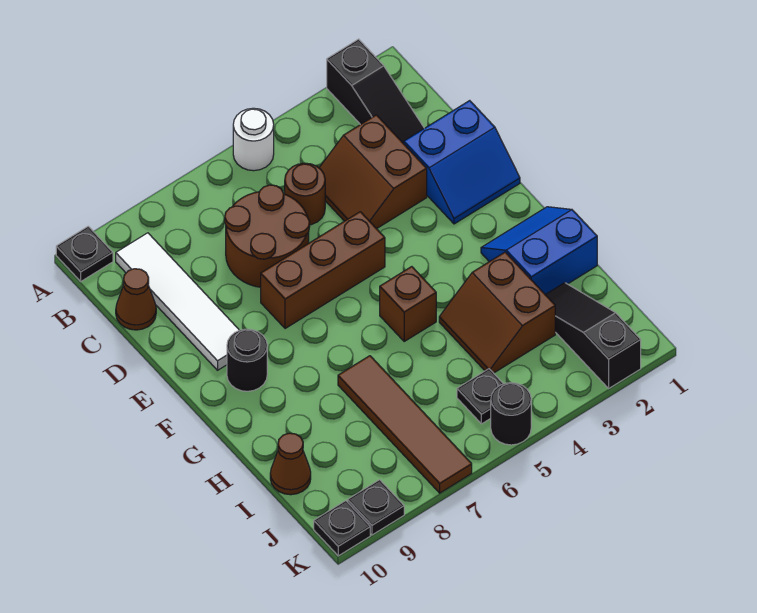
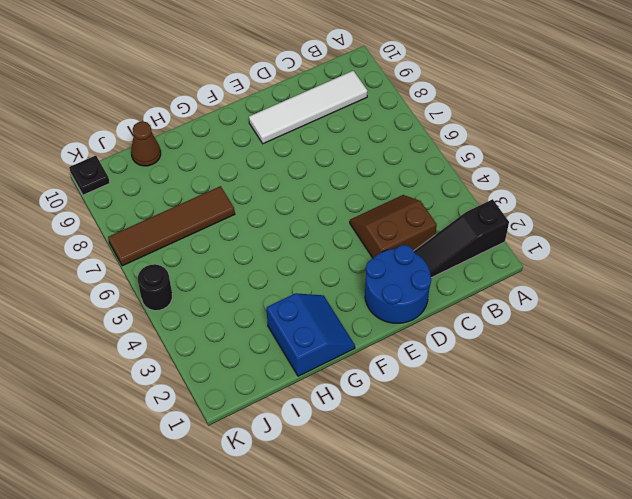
blue 2x2 round brick [365,245,431,323] -> blue 2x2 slope [404,101,520,224]
none -> white 1x1 round brick [233,108,274,171]
none -> black 1x1 plate [56,226,113,281]
none -> brown 1x1 round brick [285,163,325,225]

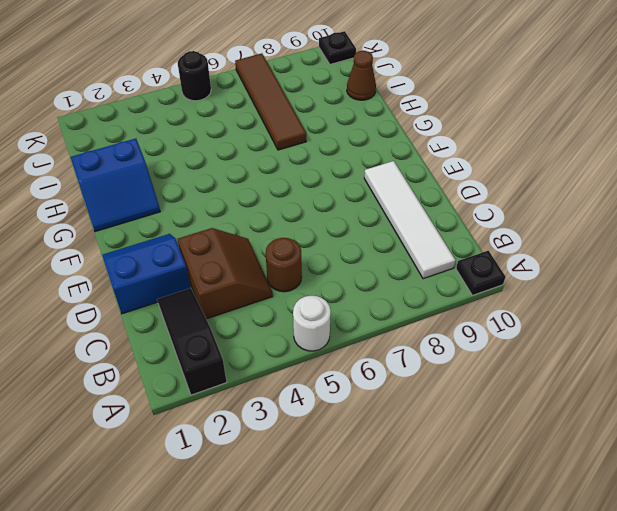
none -> brown 2x2 round brick [225,185,310,287]
none -> brown 1x1 cone [116,269,156,330]
none -> brown 1x3 brick [261,212,385,329]

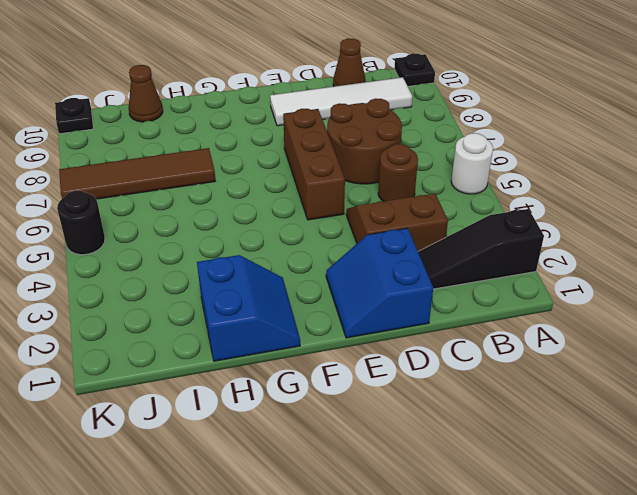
none -> black 1x1 round brick [227,329,267,391]
none -> brown 1x1 brick [380,267,436,341]
none -> brown 2x2 slope [439,252,555,373]

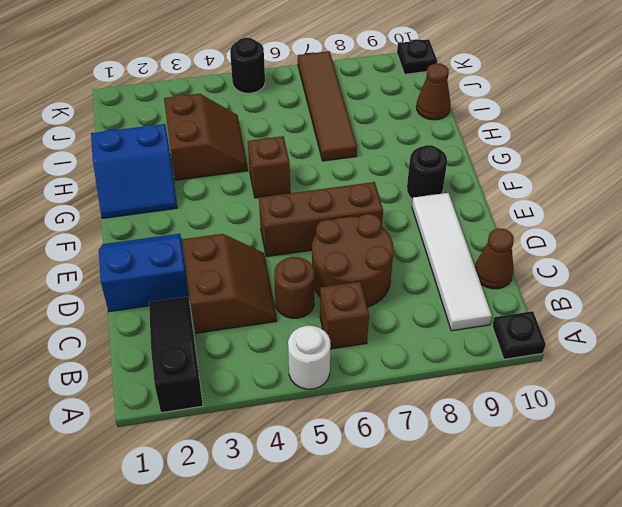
brown 1x1 brick [320,282,369,349] -> none
none -> black 1x3 slope [545,283,641,388]
none -> black 1x1 plate [457,369,503,424]
none -> black 1x1 plate [348,480,404,535]

